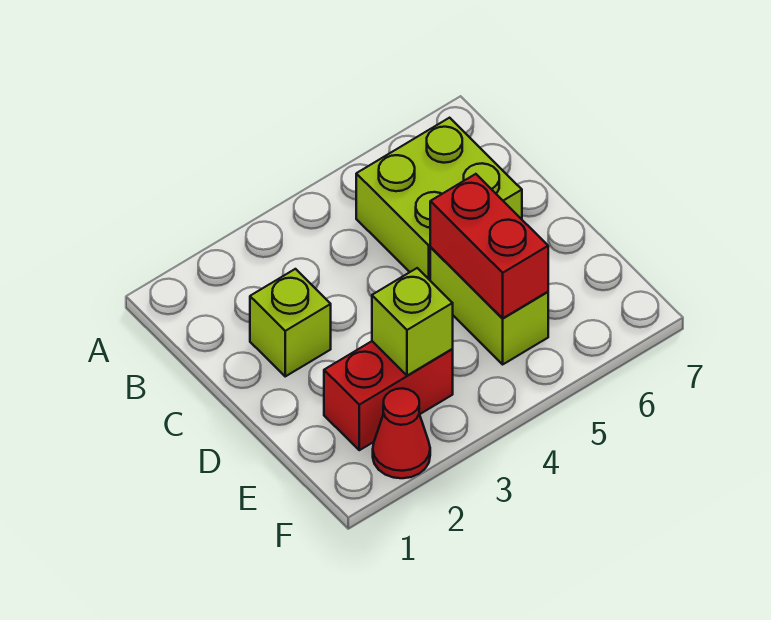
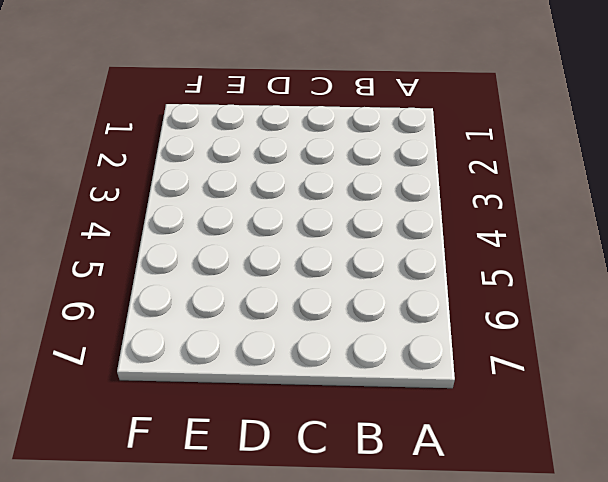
none -> lime 2x2 brick [356,118,522,280]
none -> lime 1x1 brick [250,269,331,376]

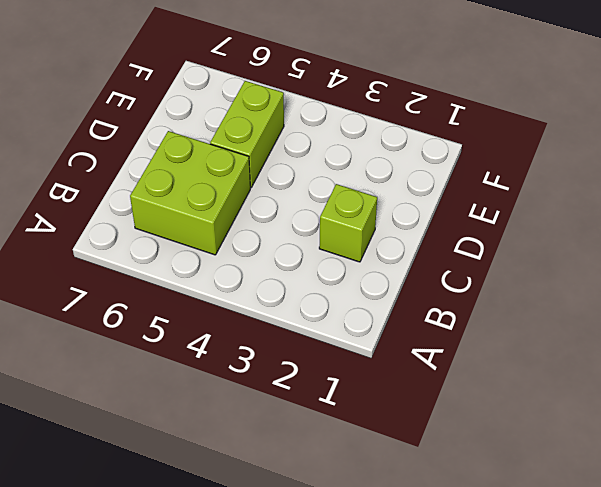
none -> red 1x2 brick [324,341,453,450]
none -> red 1x1 cone [373,388,430,478]

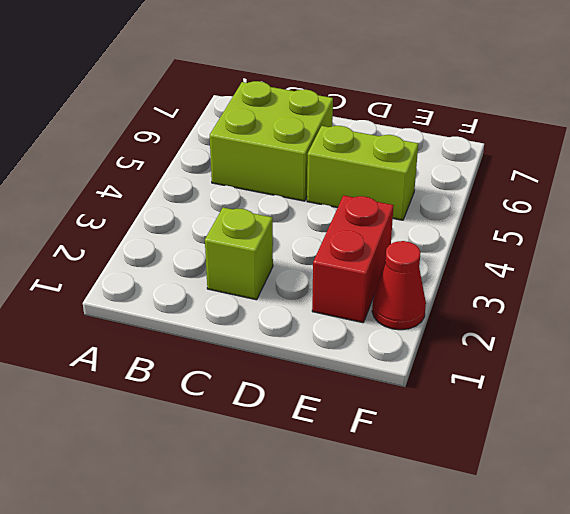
none -> red 1x2 brick [430,174,548,318]
none -> lime 1x1 brick [372,268,453,376]

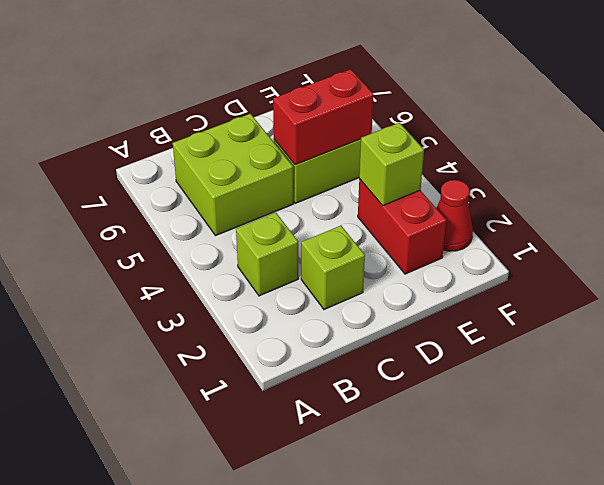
lime 1x1 brick [236,213,298,296] -> none

